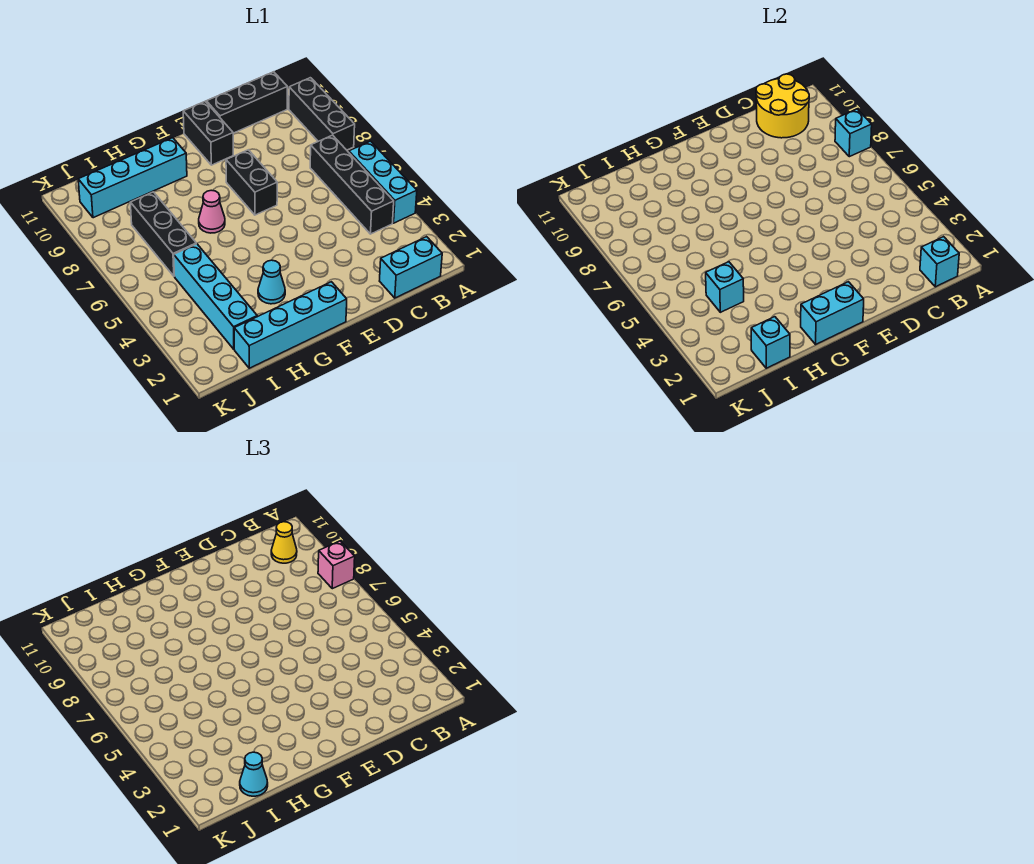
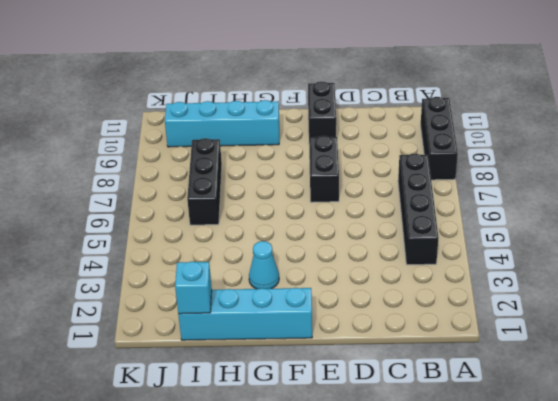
none -> cyan 1x3 brick [349,141,417,223]
none -> cyan 1x2 brick [380,237,442,298]
none -> black 1x3 brick [206,72,287,133]

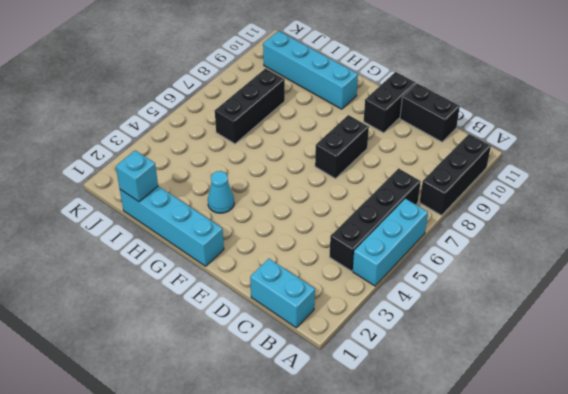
black 1x2 brick [400,83,460,142] -> black 1x3 brick [206,72,287,133]
none -> pink 1x1 cone [199,190,225,233]
none -> cyan 1x4 brick [174,244,257,349]
none -> cyan 1x1 brick [835,109,872,157]

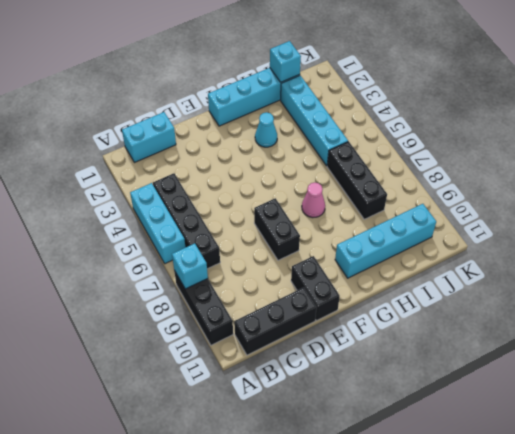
none -> cyan 1x1 brick [920,237,959,287]
none -> yellow 2x2 round brick [756,74,809,138]
none -> cyan 1x2 brick [801,282,864,344]

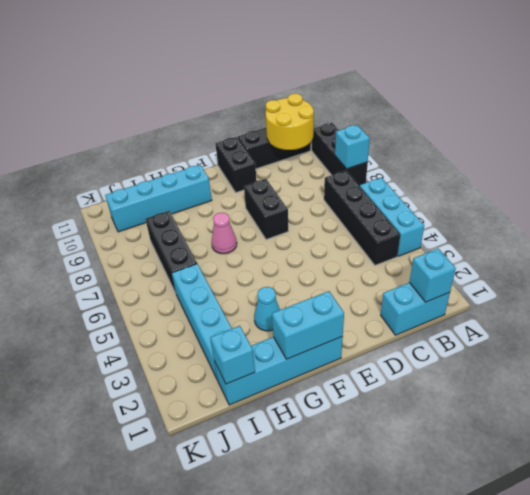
none -> cyan 1x1 brick [706,262,744,312]
none -> pink 1x1 brick [318,541,355,589]
none -> yellow 1x1 cone [271,522,297,563]

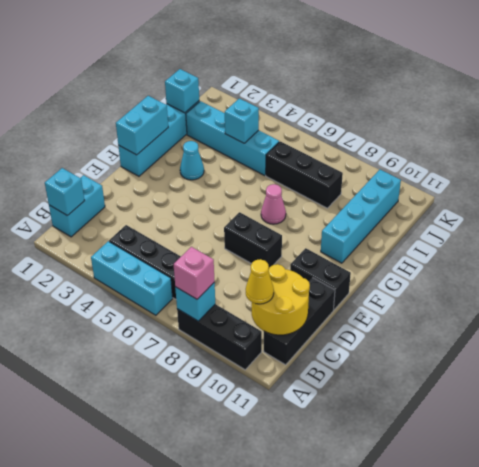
none -> cyan 1x1 cone [240,752,268,796]

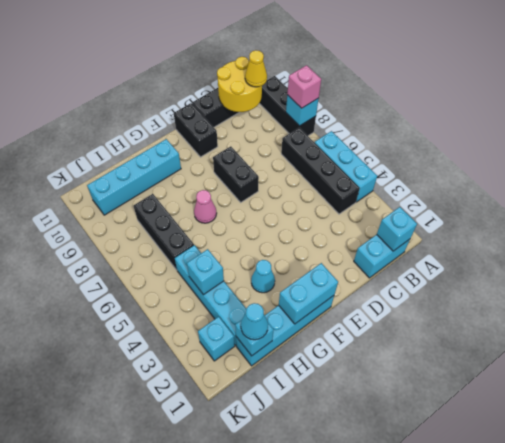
cyan 1x1 brick [198,317,235,361] -> none

